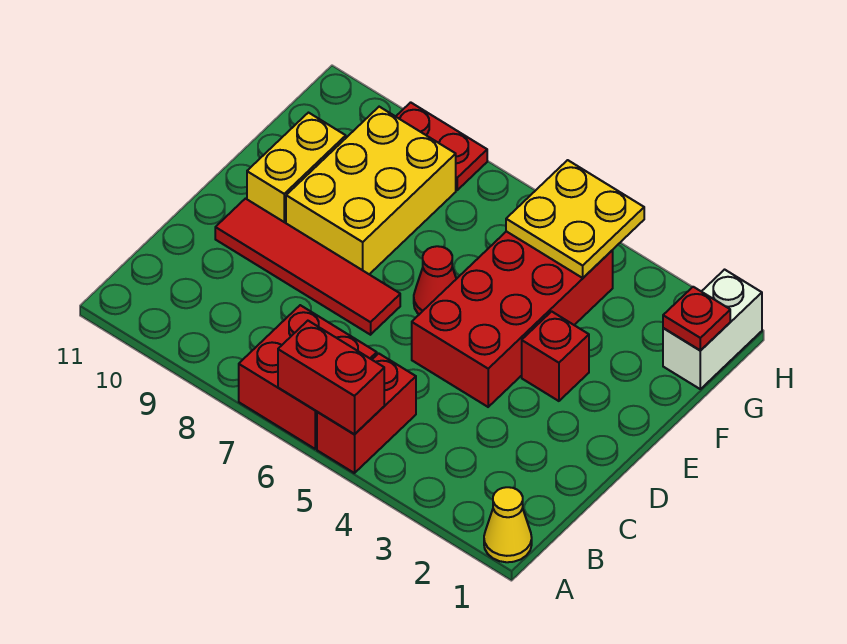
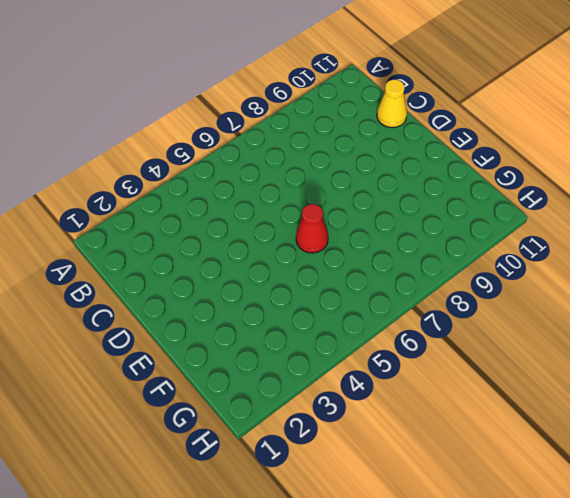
yellow 1x1 cone [377,80,407,128] -> yellow 1x1 cone moved to [484,487,532,562]
none -> red 1x2 brick [317,353,416,473]
none -> red 2x2 brick [239,305,377,449]
none -> red 2x4 brick [412,231,613,407]

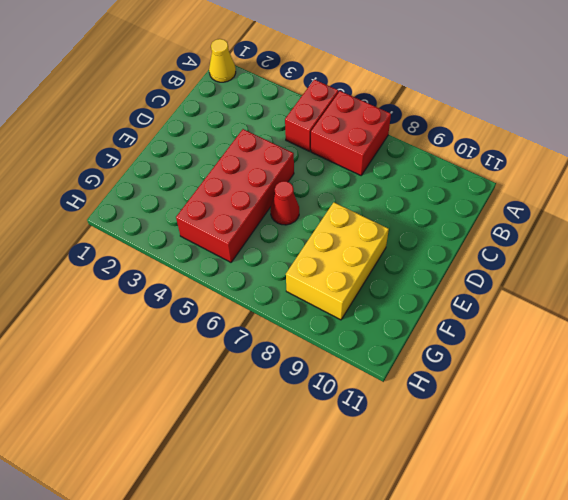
none -> red 1x4 tile [215,199,400,335]
none -> red 1x1 brick [522,311,589,401]
none -> yellow 1x2 brick [247,113,346,223]

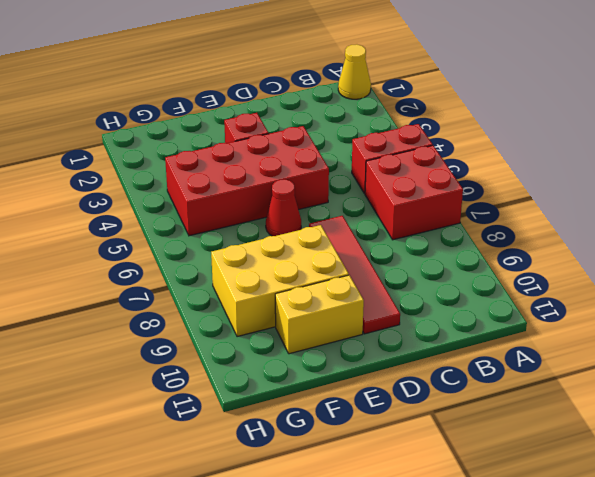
none -> white 1x2 brick [663,270,762,389]
none -> red 1x2 plate [396,102,487,190]
none -> red 1x2 brick [278,321,384,435]

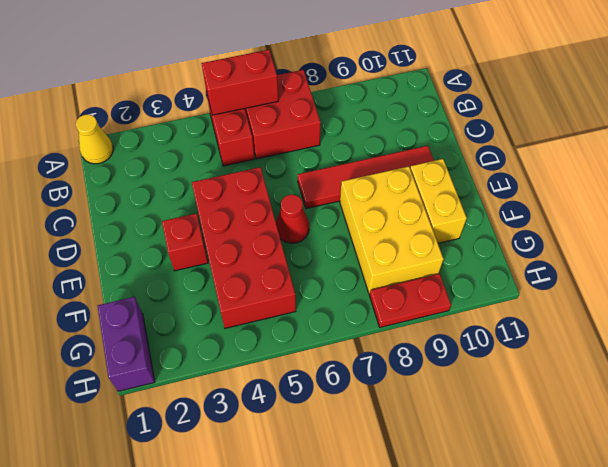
purple 1x2 brick [98,297,155,391] -> white 1x2 brick [663,270,762,389]
none -> red 1x1 plate [663,287,730,350]
none -> yellow 2x2 plate [506,160,644,278]

